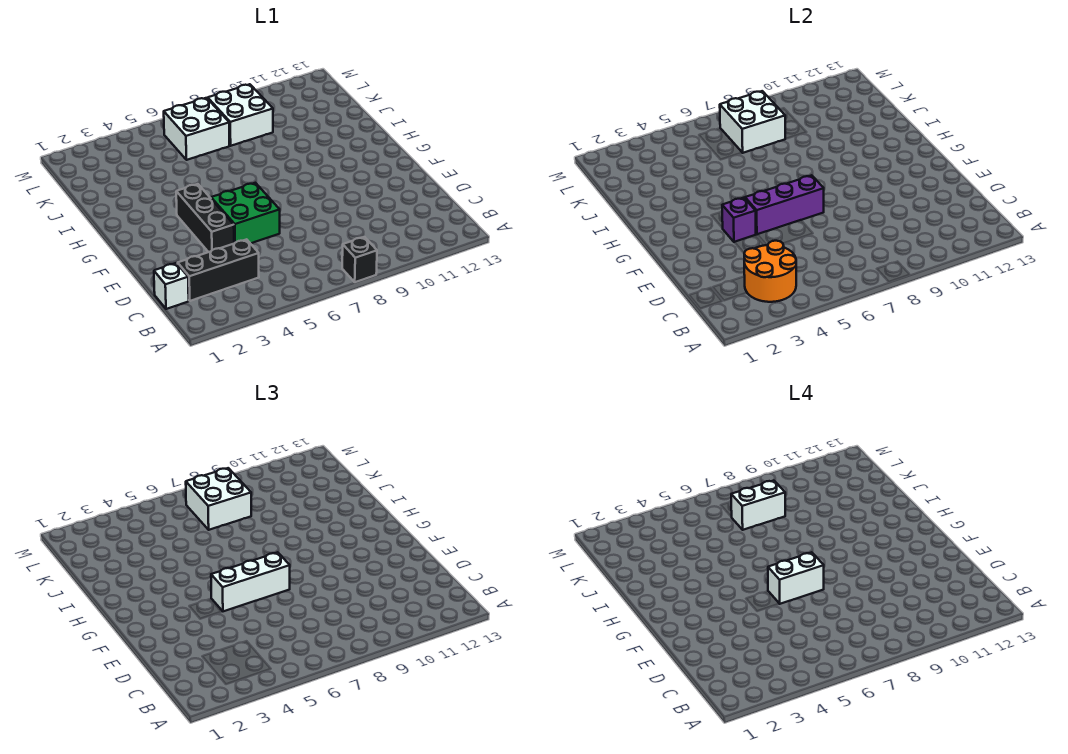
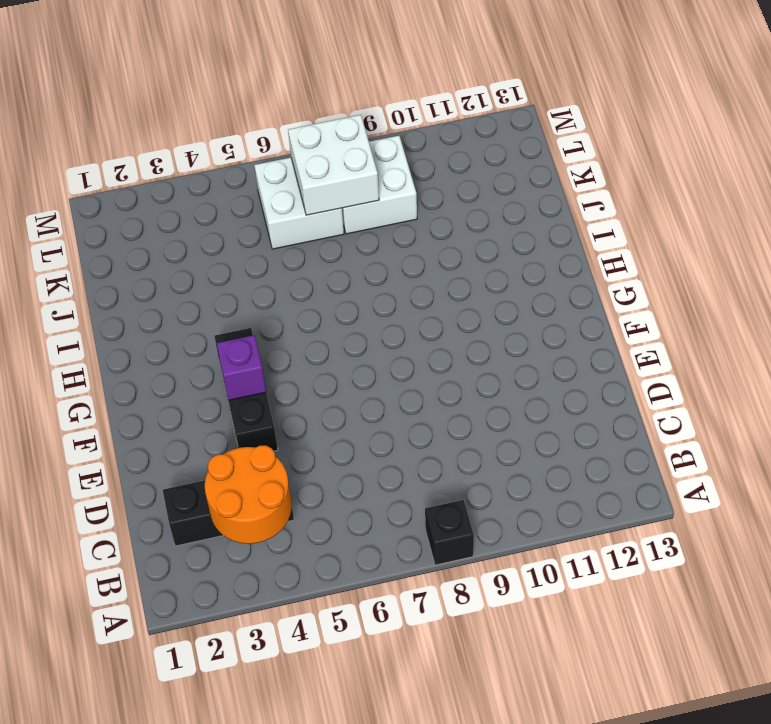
none -> white 1x1 brick [154,263,189,309]
none -> green 2x2 brick [211,183,280,244]
none -> purple 1x3 brick [745,175,824,234]

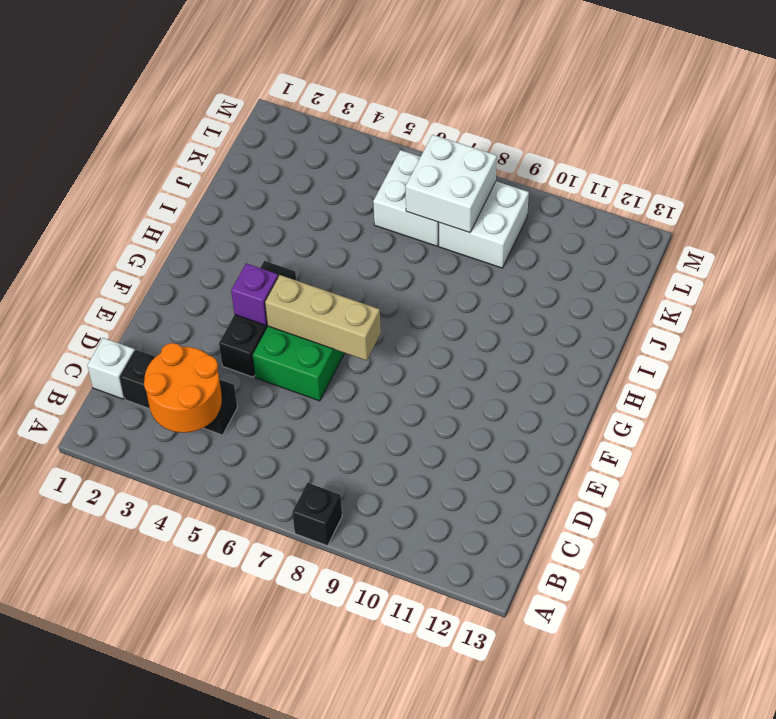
tan 1x3 brick [265,275,381,360] -> purple 1x3 brick [745,175,824,234]
none -> white 1x3 brick [211,552,290,611]
none -> white 2x2 brick [186,468,251,530]
none -> white 1x2 brick [768,552,824,604]

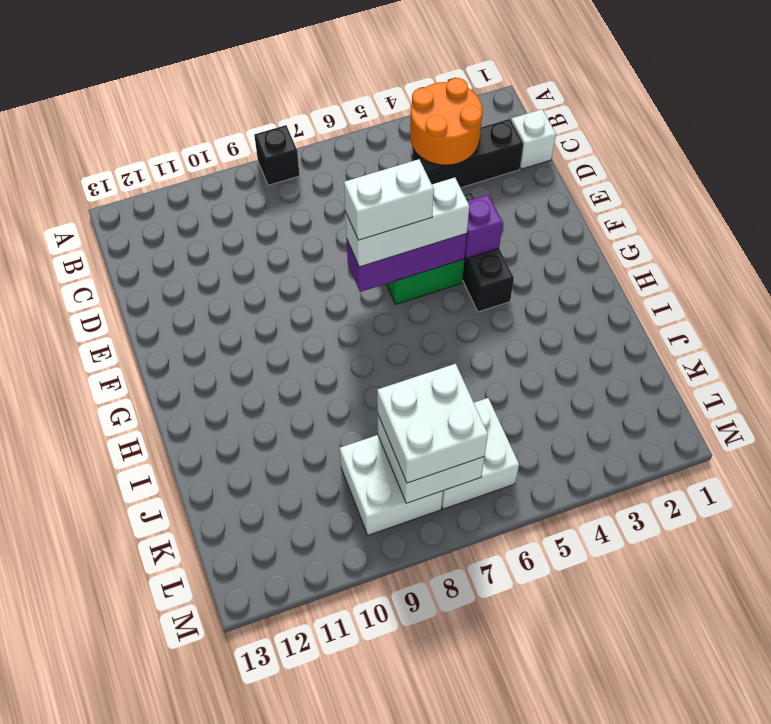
none -> white 1x2 brick [731,480,785,530]

